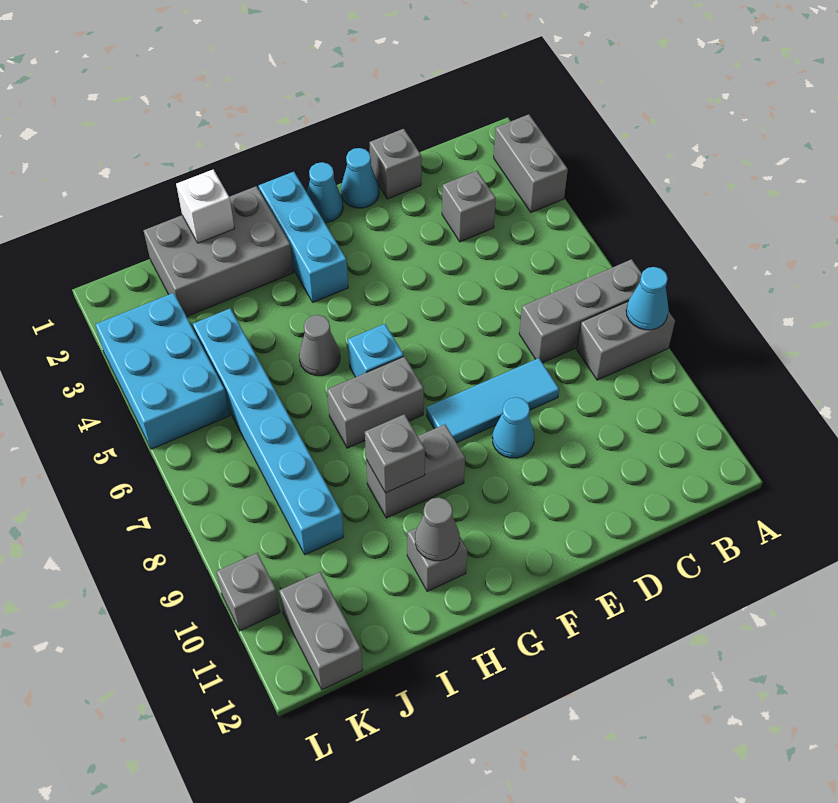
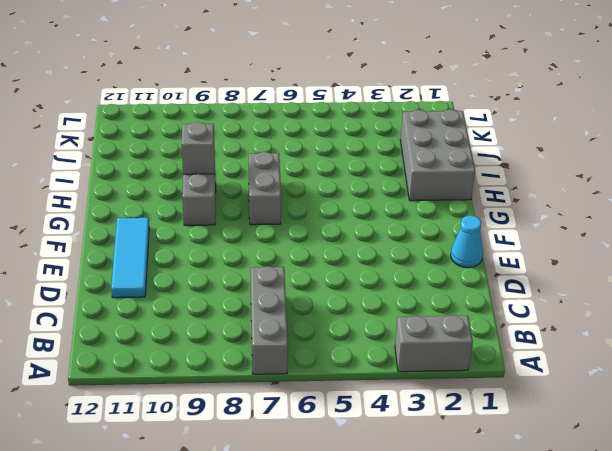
cyan 1x3 tile [111,218,149,298] -> cyan 1x3 tile moved to [426,358,559,443]
none -> grey 1x2 brick [577,302,675,380]
none -> grey 1x1 brick [442,171,496,242]
none -> grey 1x1 brick [369,129,421,199]

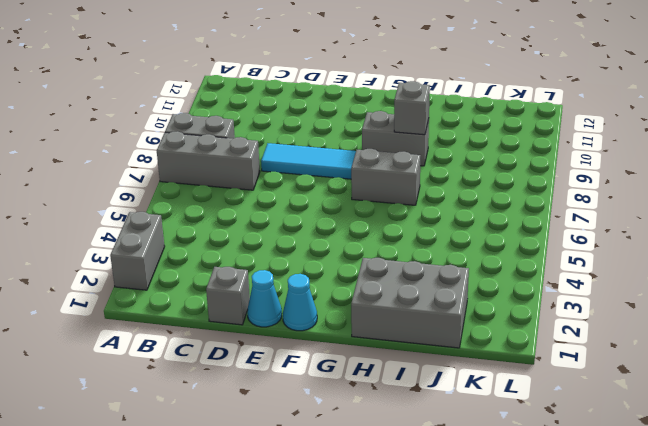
none -> grey 1x1 brick [442,171,496,242]
none -> cyan 1x1 cone [492,397,534,458]
none -> cyan 1x3 brick [259,172,348,302]

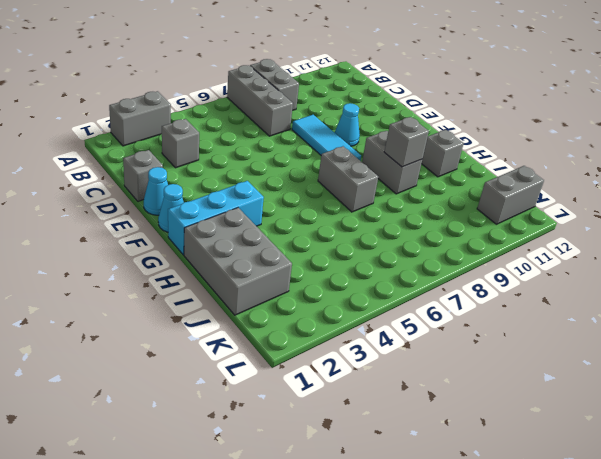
none -> cyan 1x1 brick [348,324,404,377]
none -> grey 1x1 cone [299,315,340,376]
none -> cyan 1x6 brick [193,308,344,555]

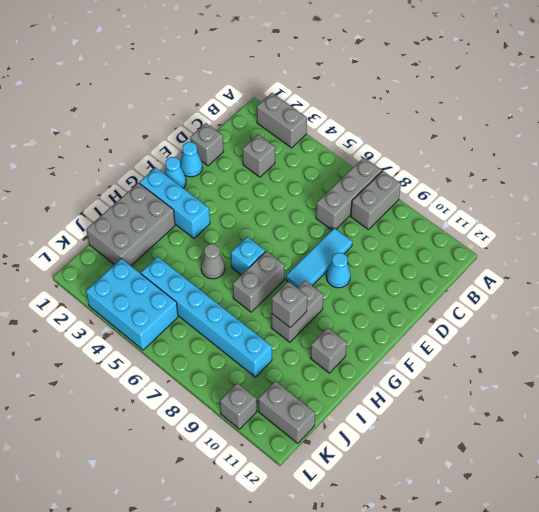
none -> cyan 1x1 cone [626,267,669,330]
none -> grey 1x1 cone [415,498,460,561]
none -> white 1x1 brick [176,169,234,243]

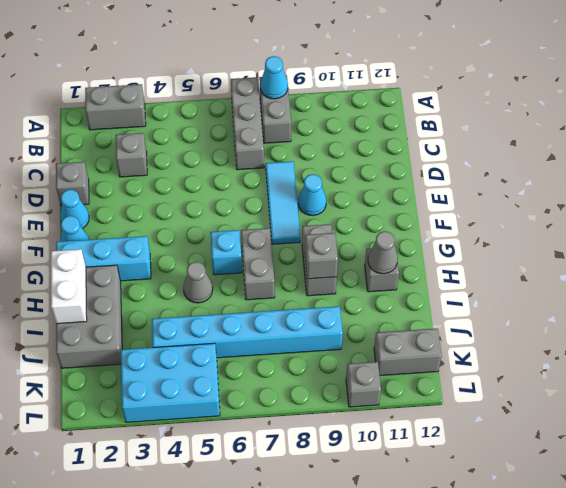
white 1x2 brick [51,249,87,324] -> white 1x1 brick [176,169,234,243]

